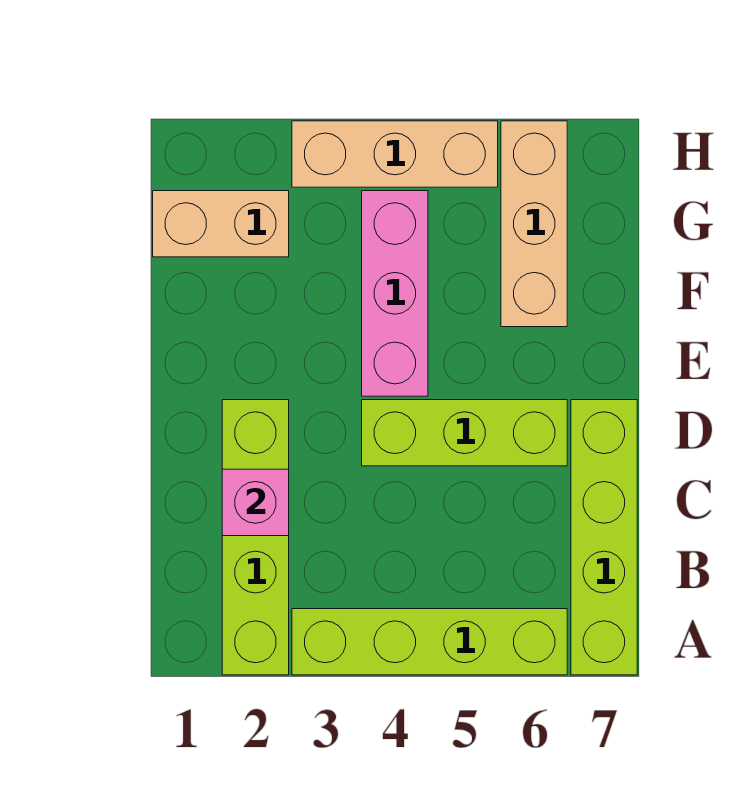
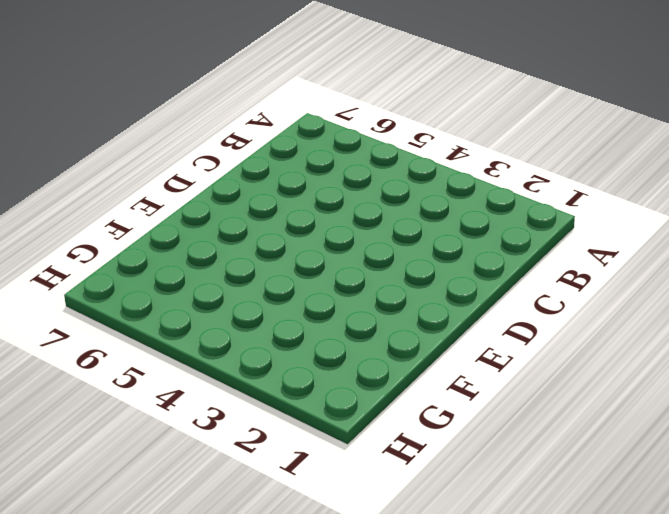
none -> lime 1x4 brick [222,400,289,675]
none -> lime 1x4 brick [292,609,567,675]

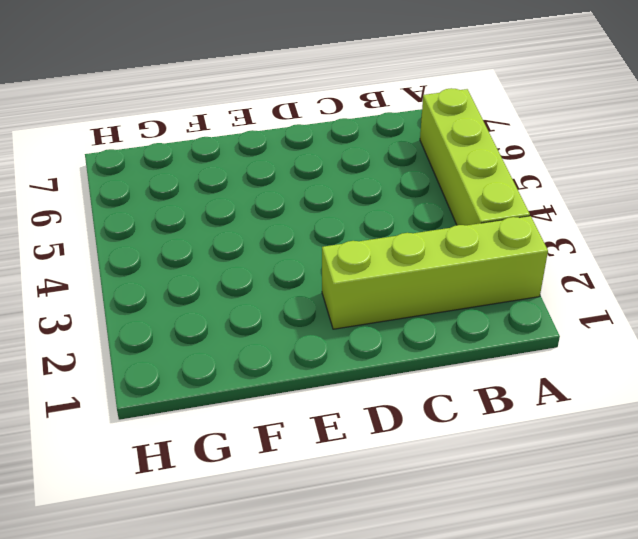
none -> lime 1x4 brick [571,400,637,675]
none -> lime 1x3 brick [362,400,567,466]

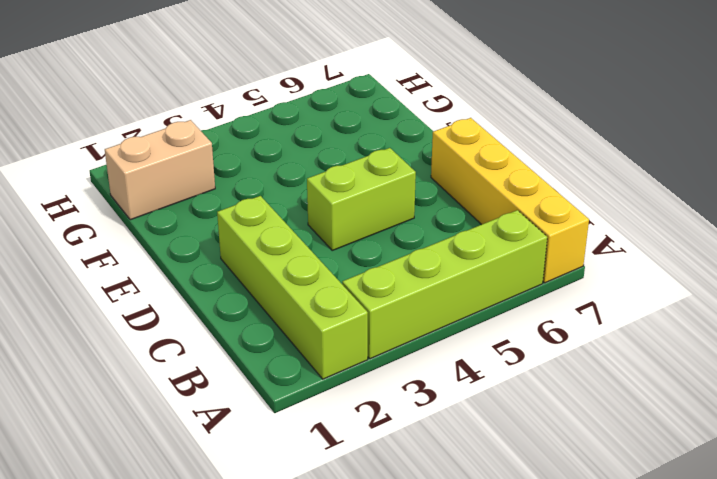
yellow 1x4 brick [431,118,589,283] -> lime 1x4 brick [571,400,637,675]
lime 1x2 brick [307,148,416,250] -> lime 1x3 brick [362,400,567,466]
none -> pink 1x3 brick [362,191,428,396]
none -> tan 1x3 brick [501,121,567,327]

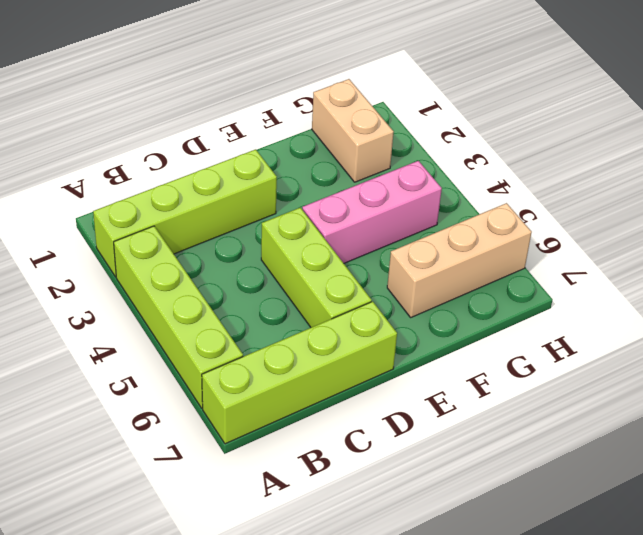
none -> tan 1x3 brick [292,121,498,187]
none -> pink 1x1 brick [222,469,289,536]

